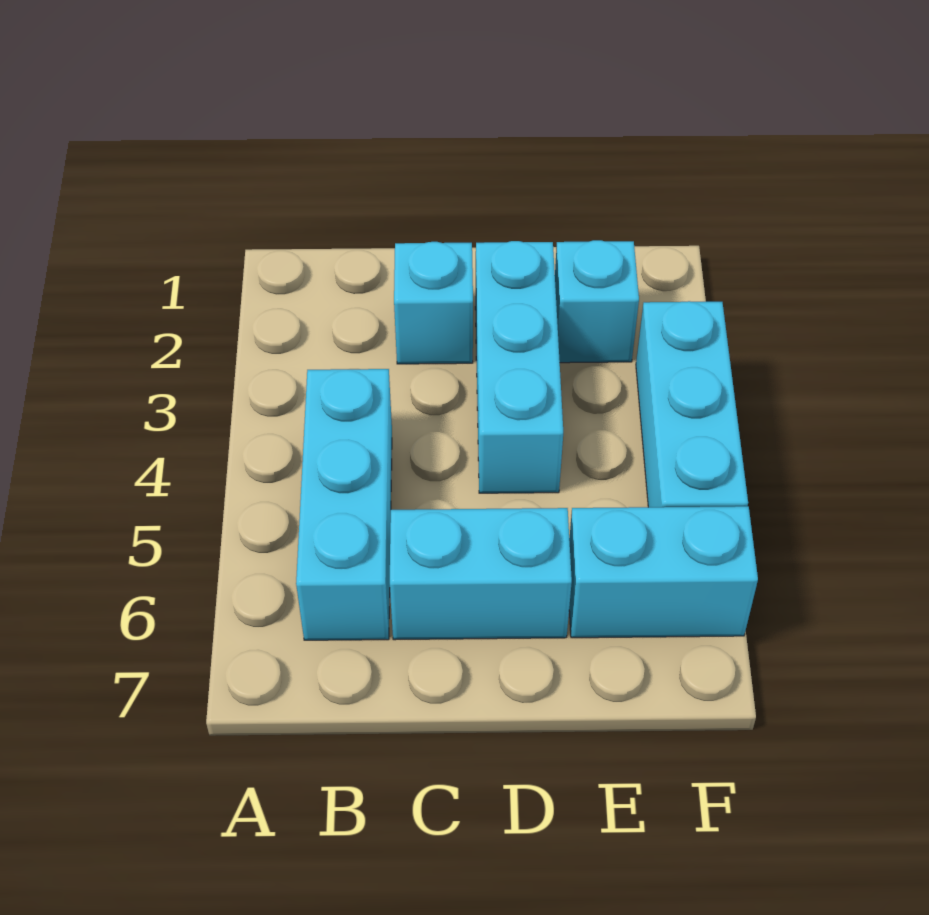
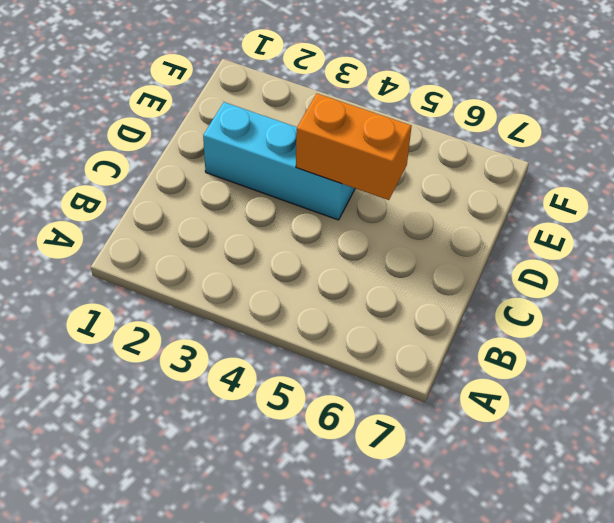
orange 1x2 brick [296,94,412,200] -> none
none -> cyan 1x3 brick [296,369,392,640]
none -> cyan 1x1 brick [394,242,473,364]

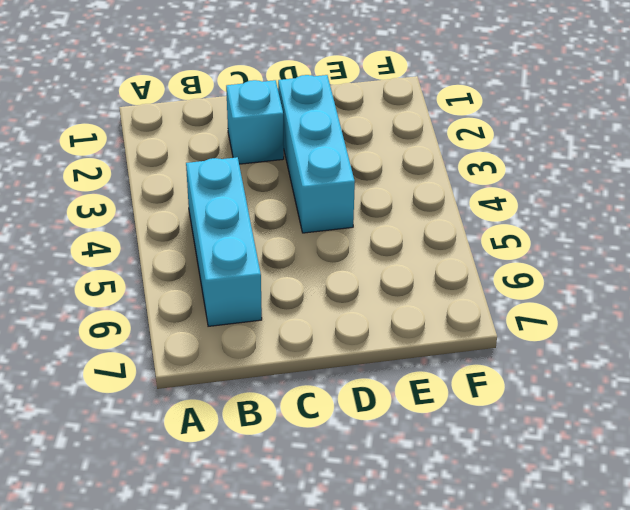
none -> cyan 1x2 brick [390,508,572,640]
none -> cyan 1x1 brick [555,240,639,363]

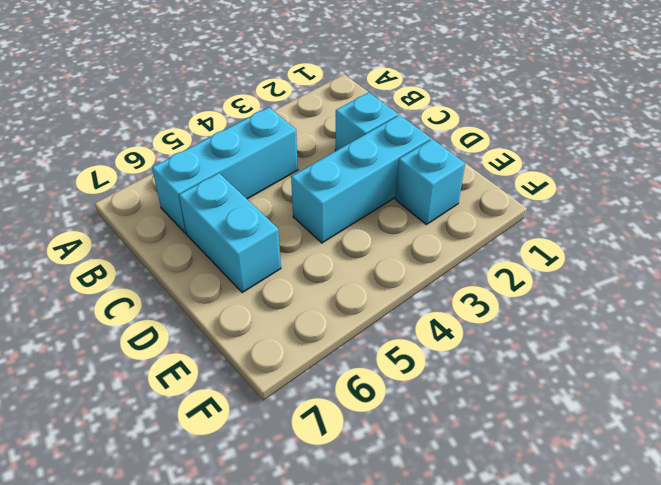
none -> cyan 1x2 brick [569,506,758,638]
none -> cyan 1x3 brick [636,301,748,507]

